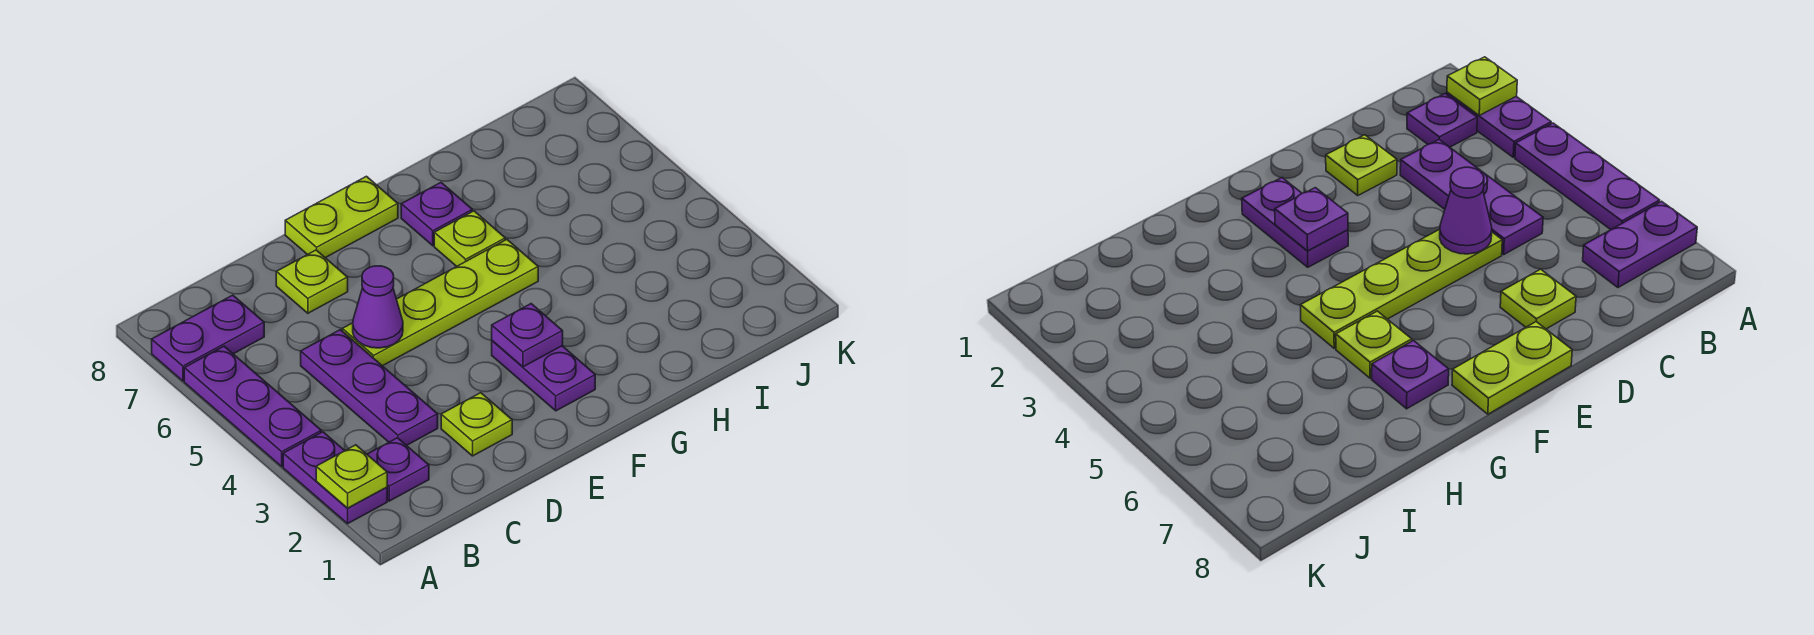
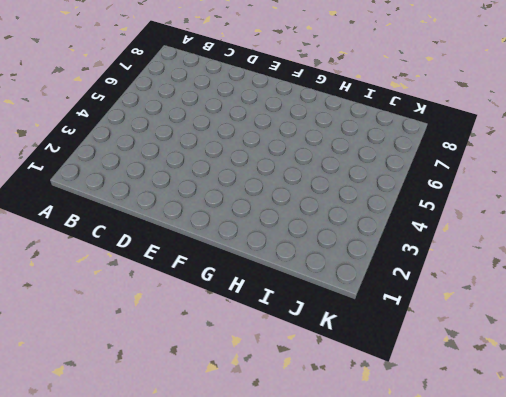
none -> purple 1x2 plate [283,432,387,524]
none -> purple 1x3 plate [184,346,321,466]
none -> purple 1x2 plate [152,295,264,381]

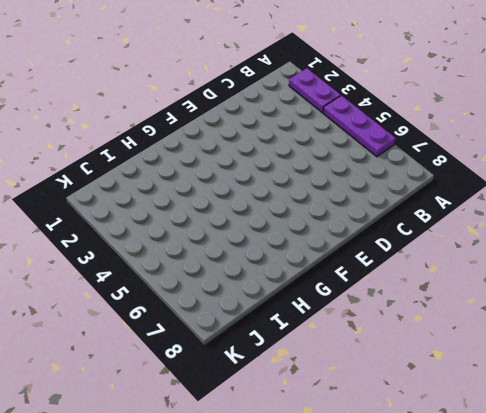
none -> purple 1x2 plate [152,295,264,381]
none -> purple 1x1 plate [367,438,429,501]
none -> purple 1x3 plate [301,330,438,445]

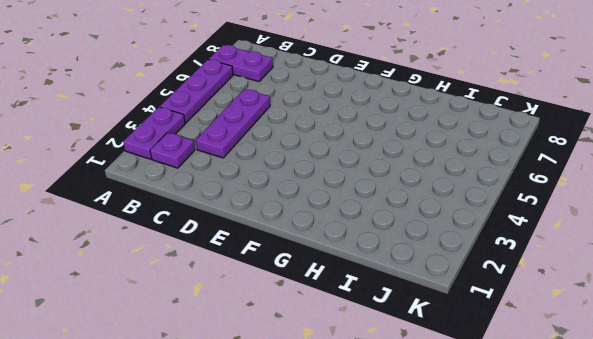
none -> lime 1x1 plate [441,393,512,456]
none -> lime 1x4 plate [342,240,538,366]
none -> lime 1x1 plate [276,250,348,313]

